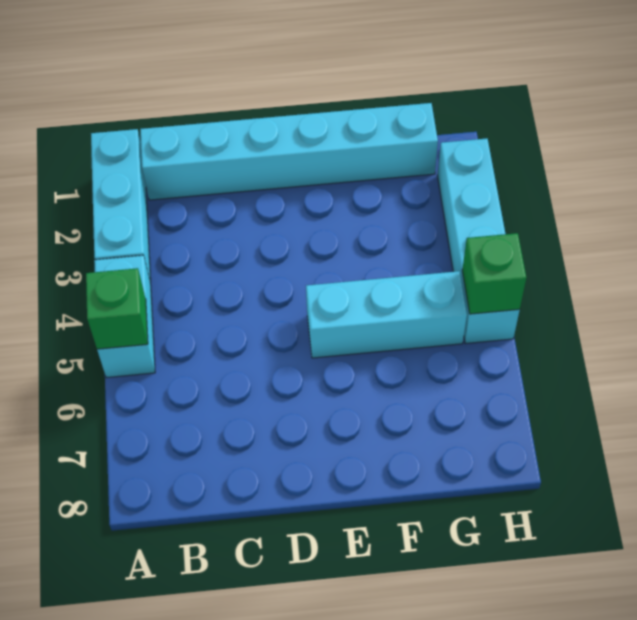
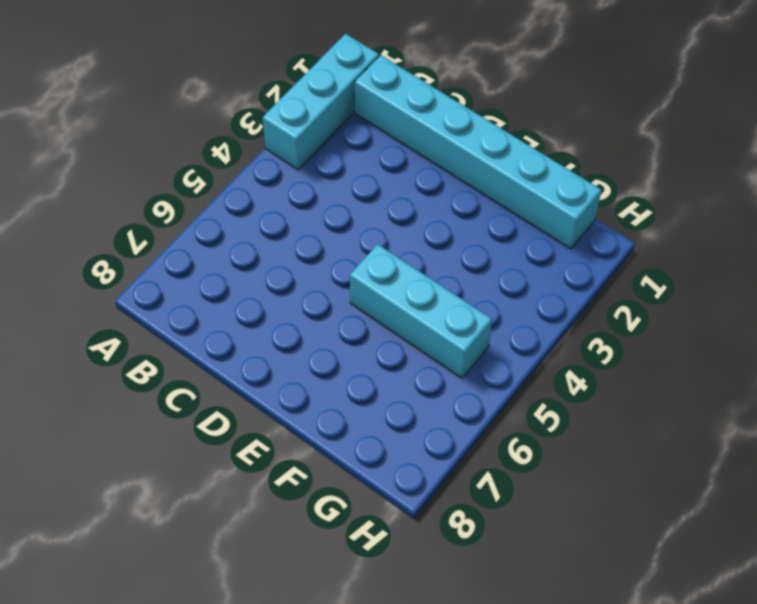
none -> cyan 1x2 brick [94,255,155,378]
none -> cyan 1x4 brick [437,138,520,344]

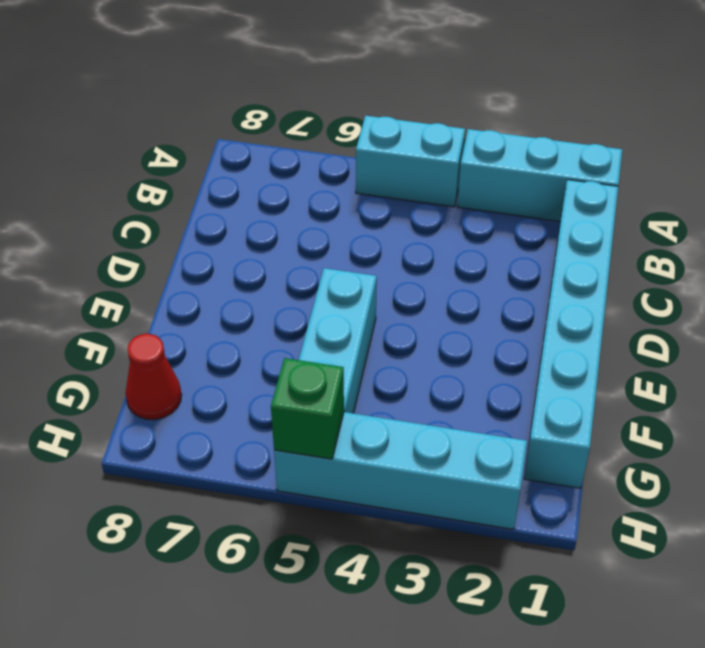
red 1x1 cone [125,334,182,420] -> none
none -> green 1x1 brick [86,268,148,349]

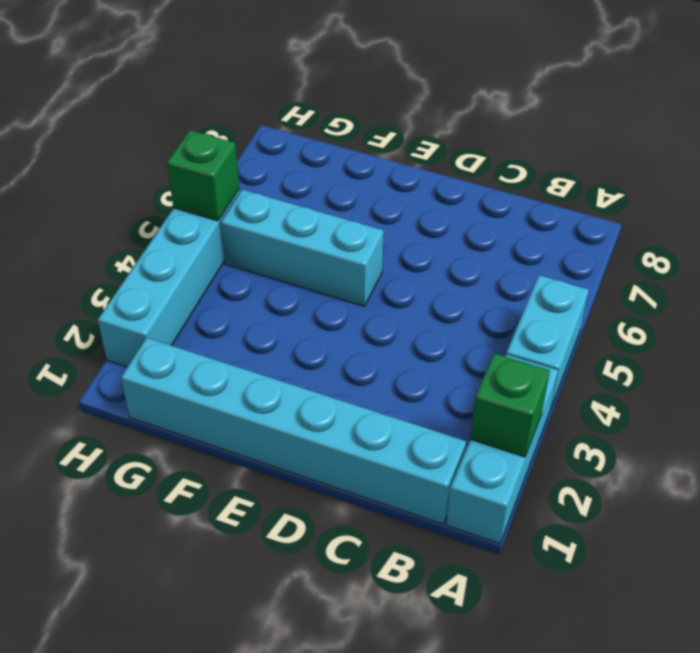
green 1x1 brick [470,353,550,457] -> green 1x1 brick moved to [86,268,148,349]

